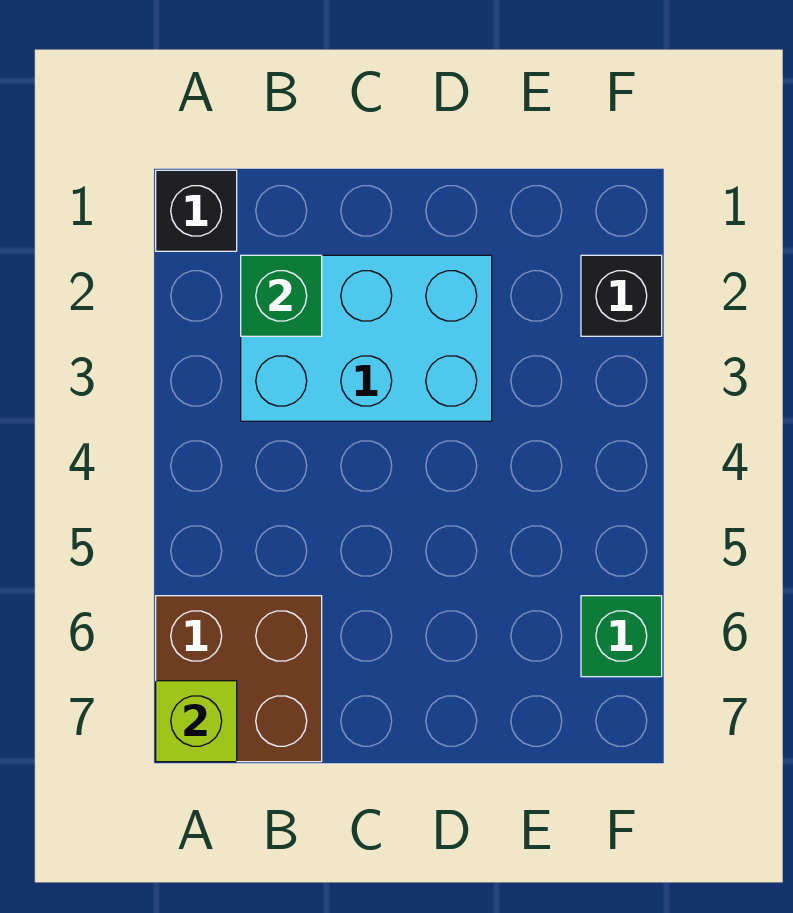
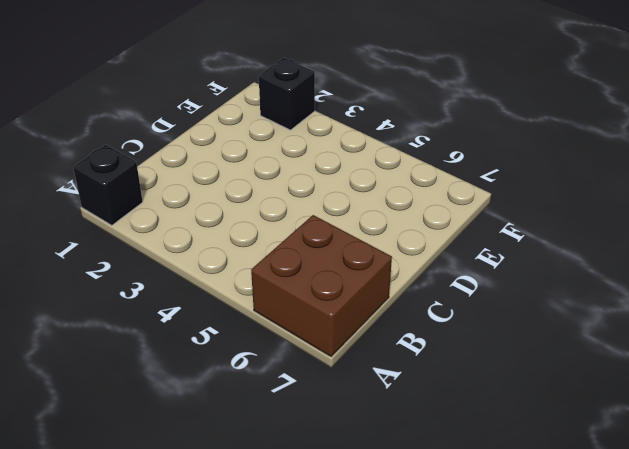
none -> cyan 2x3 brick [241,255,492,421]
none -> green 1x1 brick [581,596,662,677]

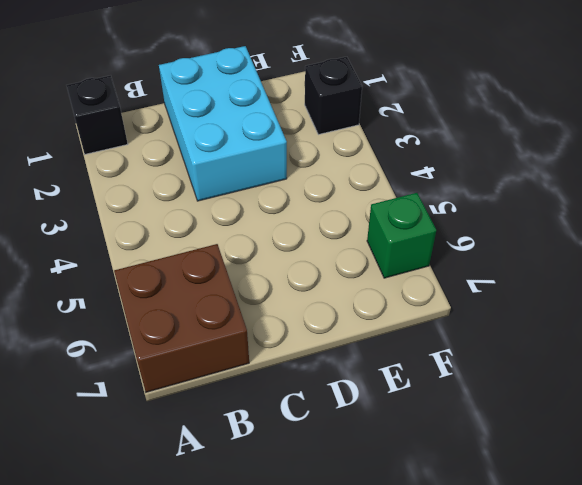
cyan 2x3 brick [159,46,287,201] -> cyan 2x3 brick turned to [241,255,492,421]
none -> lime 1x1 brick [156,681,237,762]
none -> green 1x1 brick [241,255,322,336]

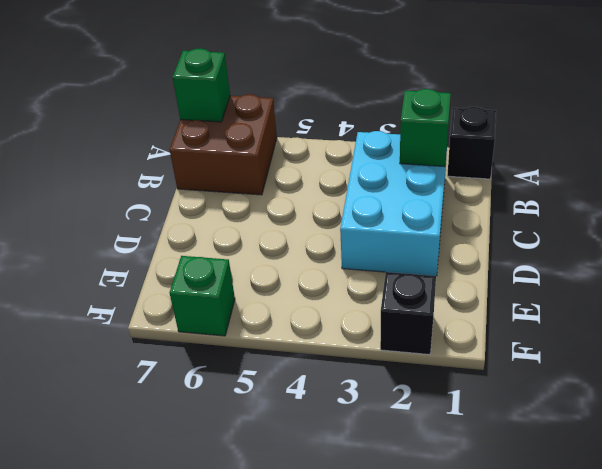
green 1x1 brick [173,48,230,122] -> lime 1x1 brick [156,681,237,762]

